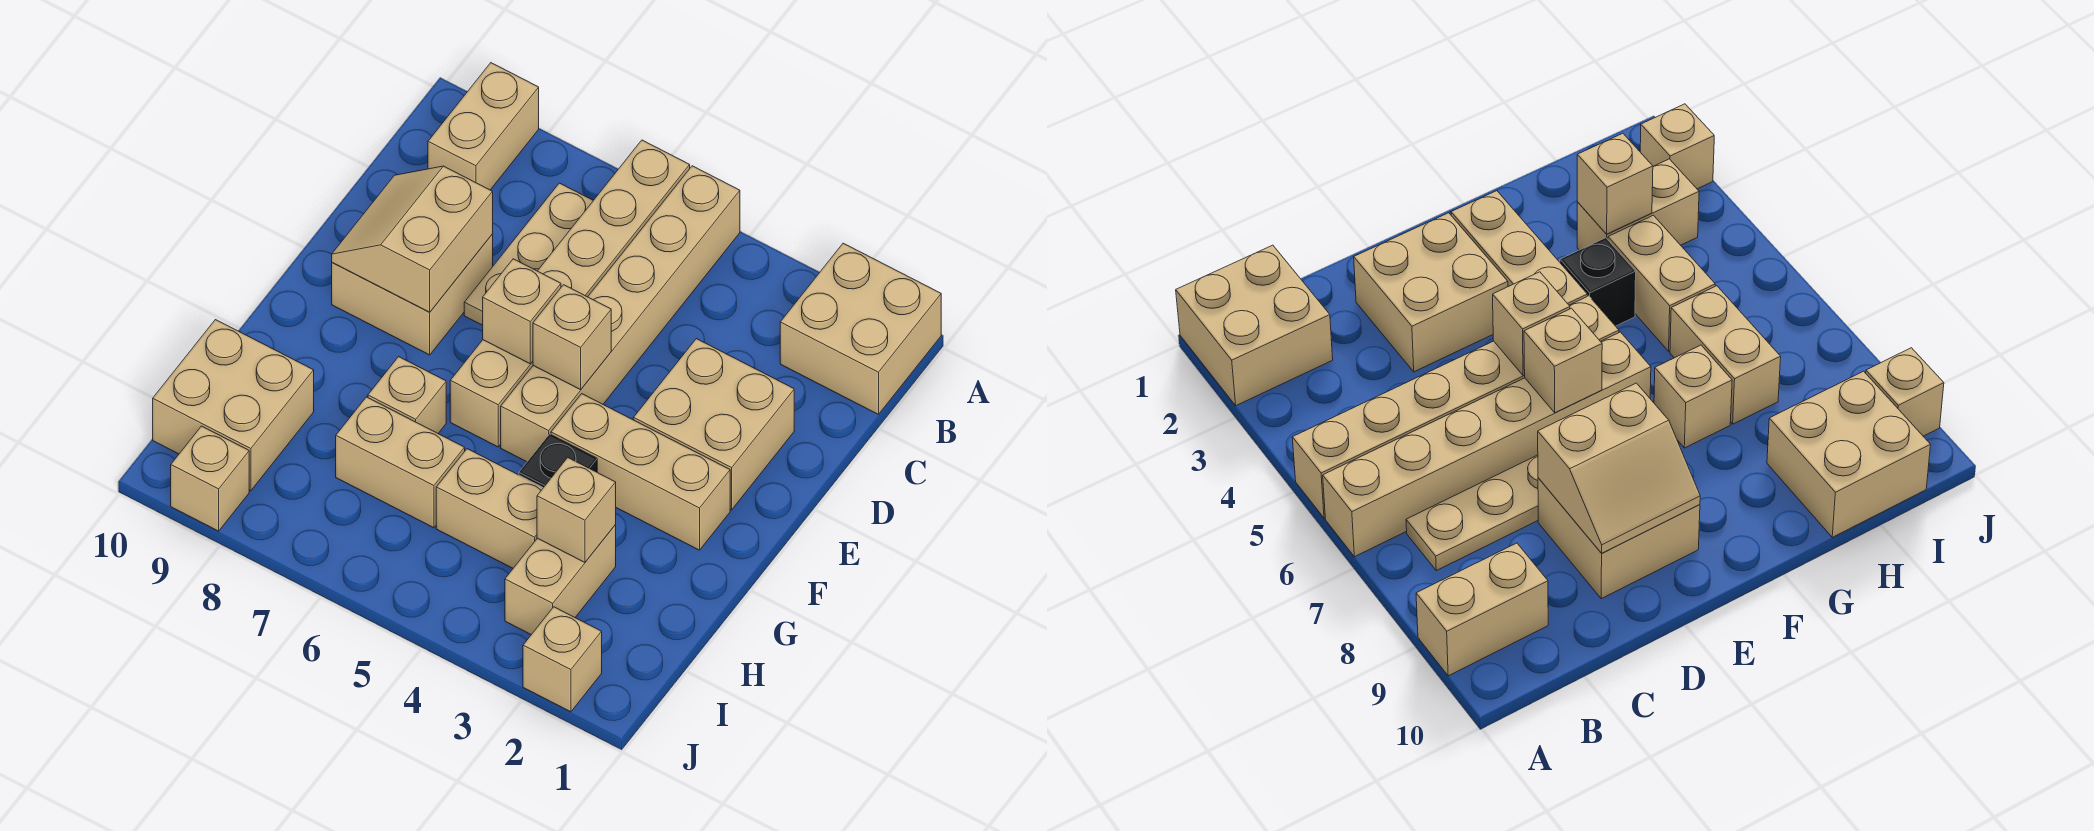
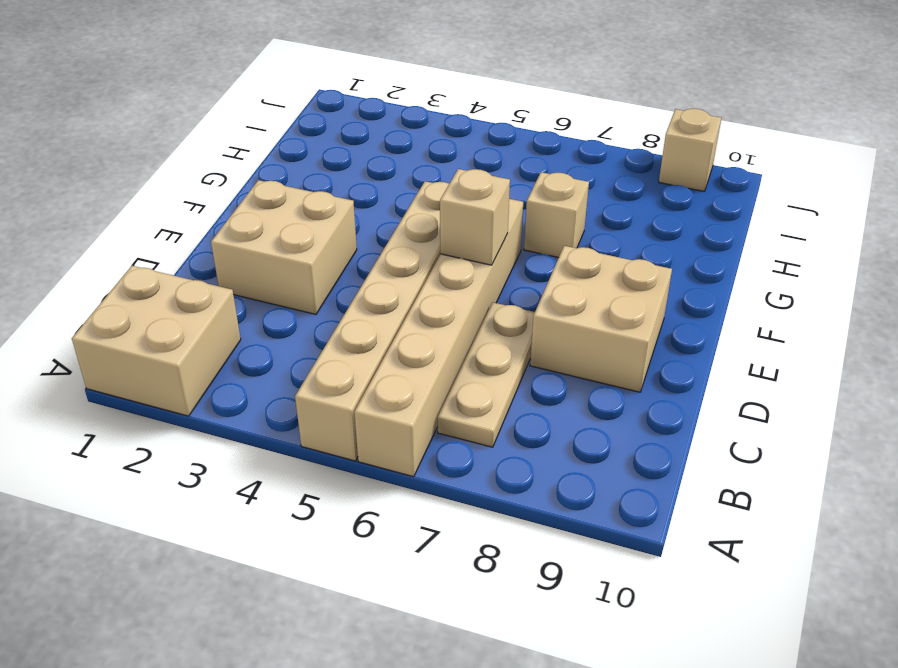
none -> tan 1x2 brick [428,63,539,190]
none -> tan 1x3 brick [551,394,730,550]
none -> black 1x1 brick [519,434,597,488]

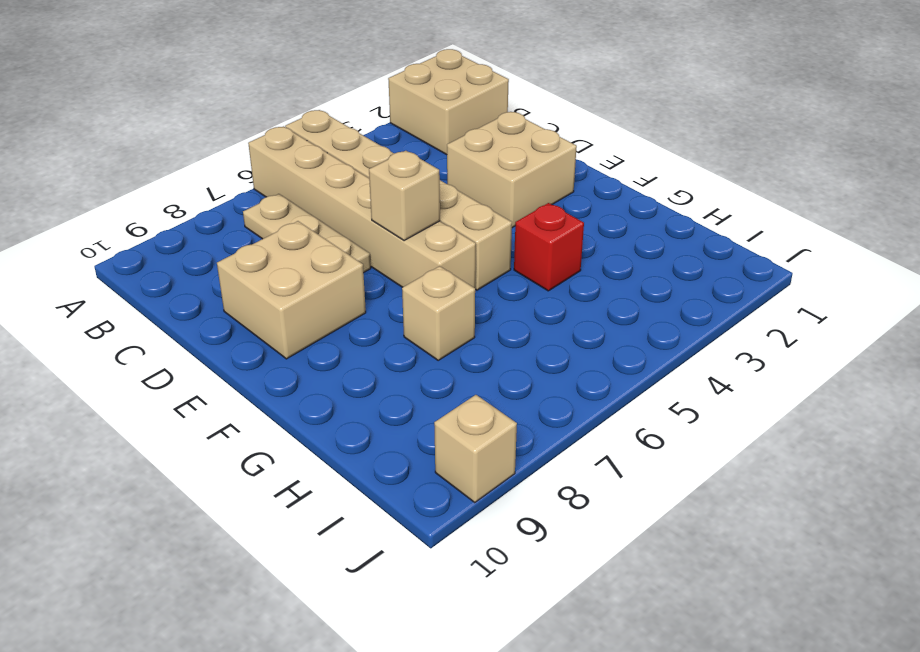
red 1x1 brick [514,203,584,291] -> black 1x1 brick [519,434,597,488]
none -> tan 1x2 brick [428,63,539,190]
none -> tan 1x3 brick [551,394,730,550]
none -> tan 1x2 brick [505,525,616,635]

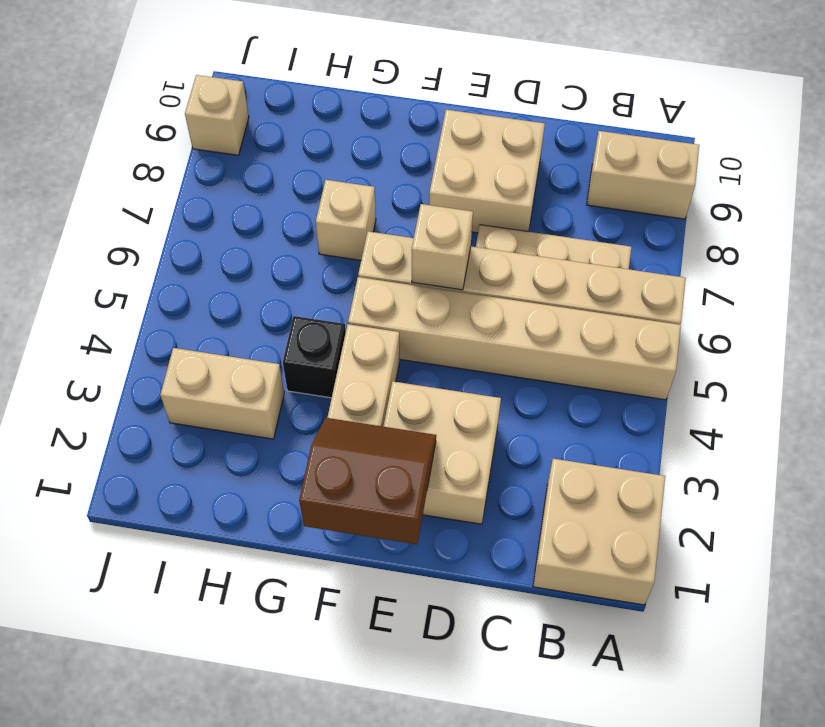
brown 2x2 slope [299,418,436,544] -> none
none -> tan 1x2 brick [436,449,543,568]
none -> tan 1x2 brick [336,397,465,528]
none -> tan 2x2 brick [153,320,314,491]

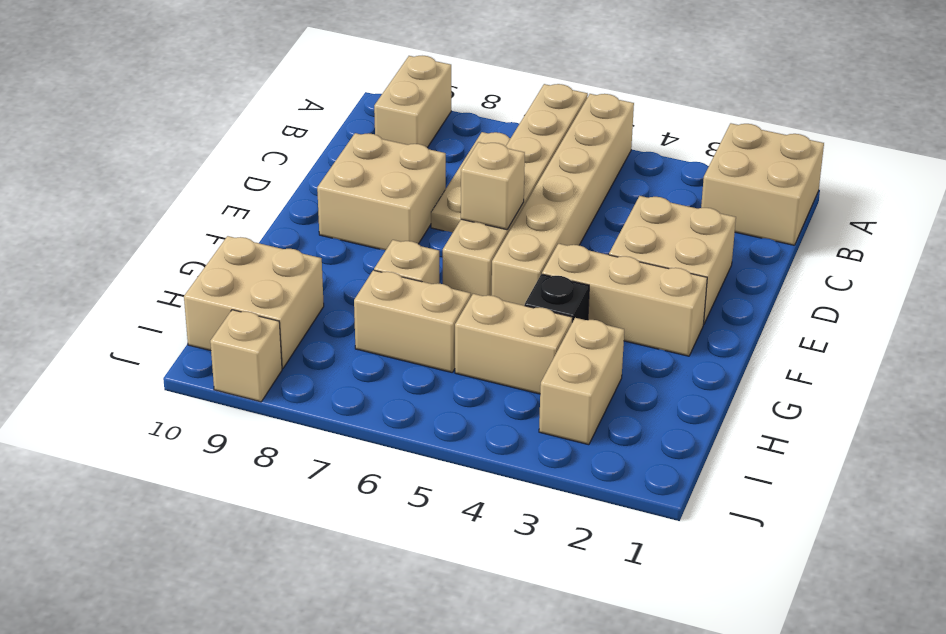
none -> tan 1x1 brick [523,607,602,712]
none -> tan 2x2 slope [332,166,493,312]
none -> tan 1x1 brick [533,285,611,390]

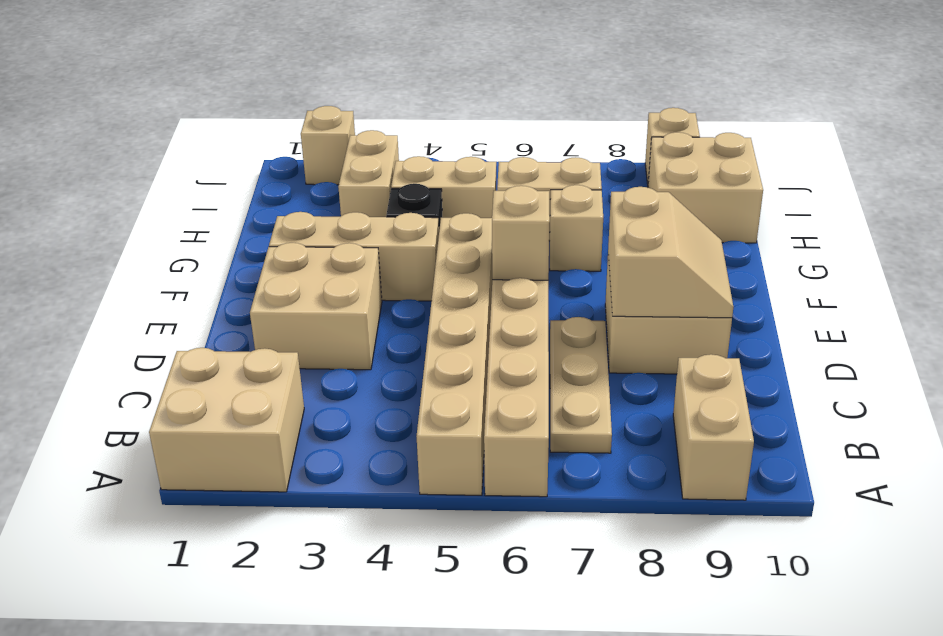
none -> tan 1x1 brick [533,285,611,390]
none -> tan 1x1 brick [537,458,616,562]

